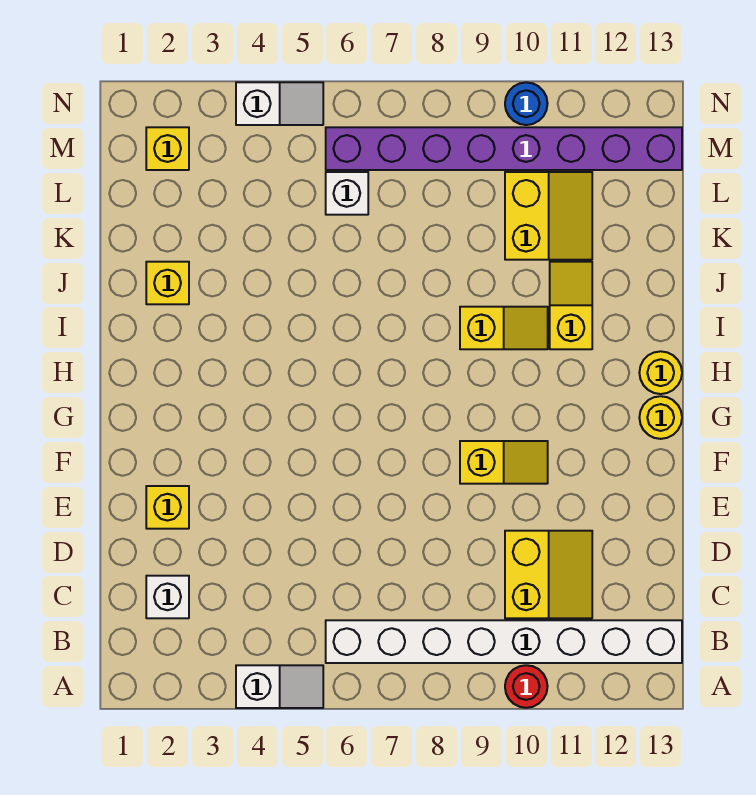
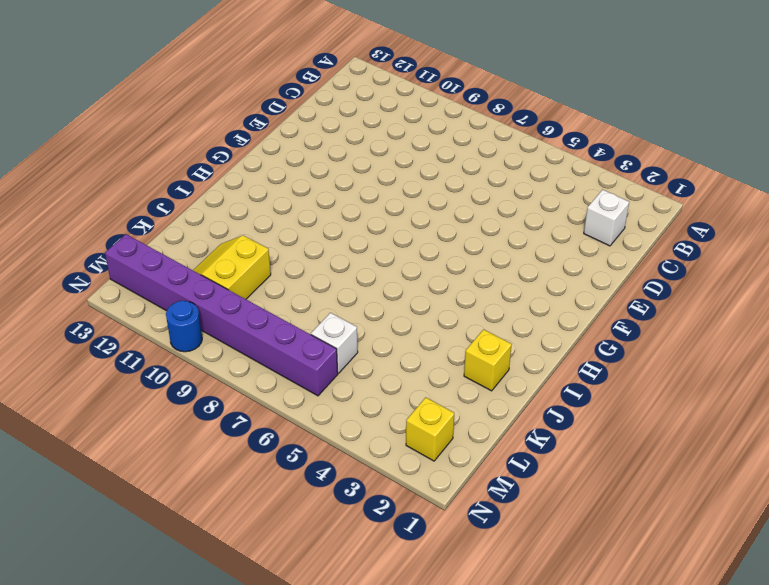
none -> white 1x2 slope [236,665,323,708]
none -> red 1x1 round brick [505,665,548,708]
none -> white 1x8 brick [326,620,682,663]

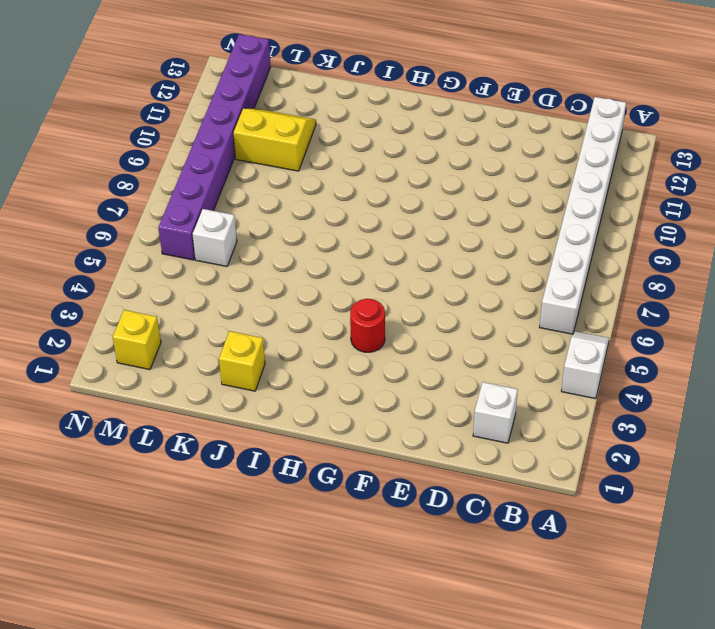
red 1x1 round brick [350,299,385,352] -> red 1x1 round brick moved to [505,665,548,708]
none -> yellow 2x2 slope [505,531,592,618]
none -> yellow 1x1 brick [146,486,189,529]
none -> yellow 1x2 slope [460,441,548,484]

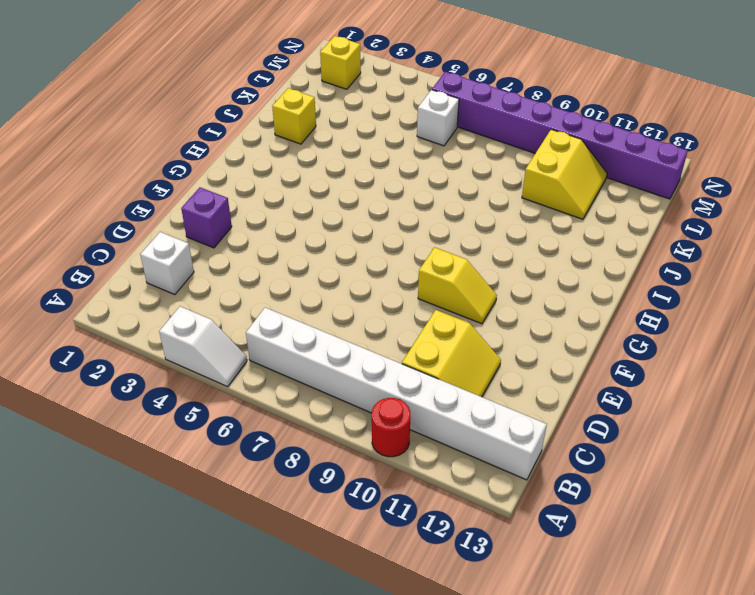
purple 1x1 brick [181,187,232,248] -> yellow 1x1 brick [146,486,189,529]
none -> yellow 1x1 round brick [639,396,682,439]
none -> yellow 1x1 round brick [639,351,682,394]
none -> yellow 1x2 slope [460,307,548,349]

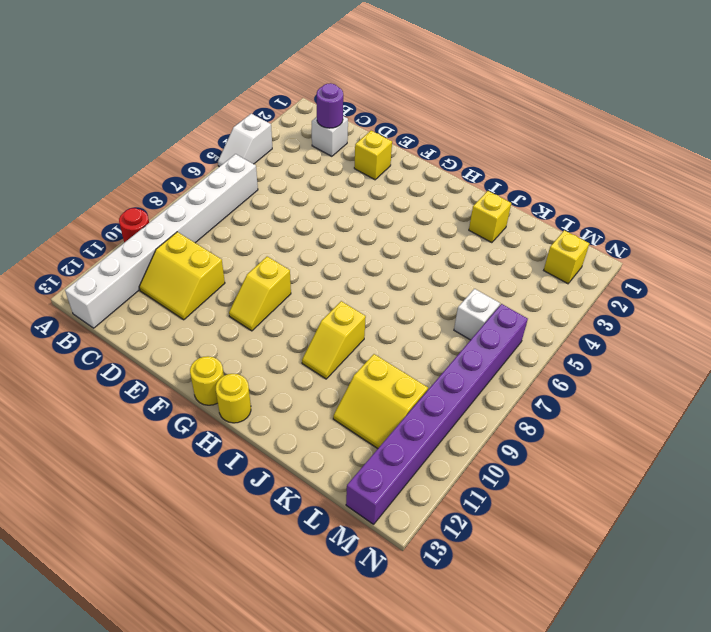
purple 1x1 round brick [317,83,343,128] -> none
none -> yellow 1x2 slope [550,262,592,349]
none -> white 1x2 slope [236,82,323,125]
none -> blue 1x1 round brick [505,82,548,125]

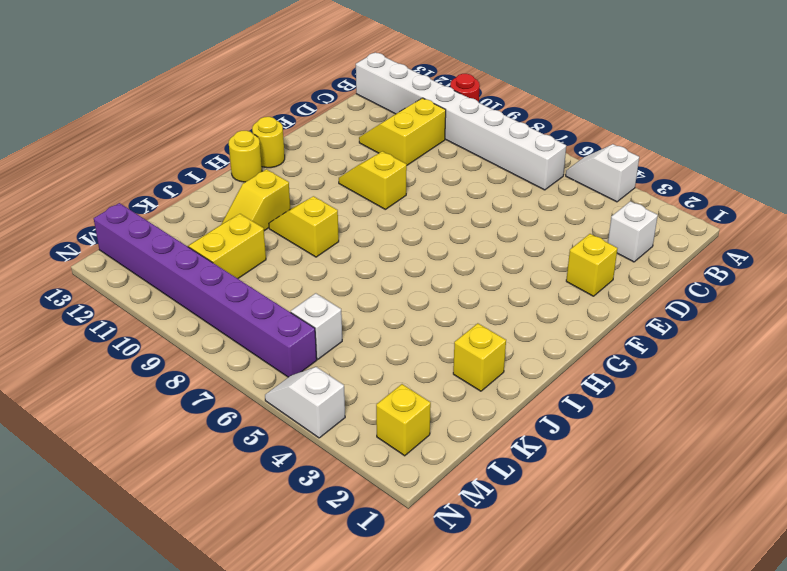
none -> blue 1x1 round brick [505,82,548,125]

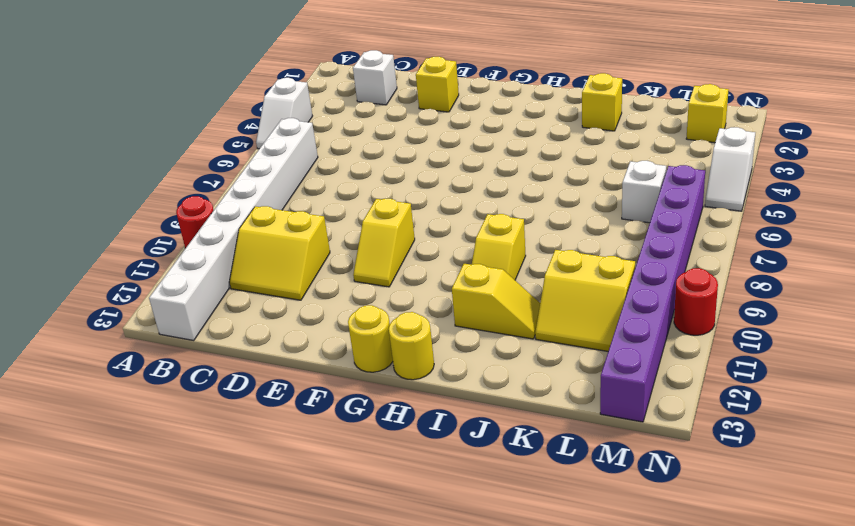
red 1x1 round brick [674,268,718,335] -> blue 1x1 round brick [505,82,548,125]

